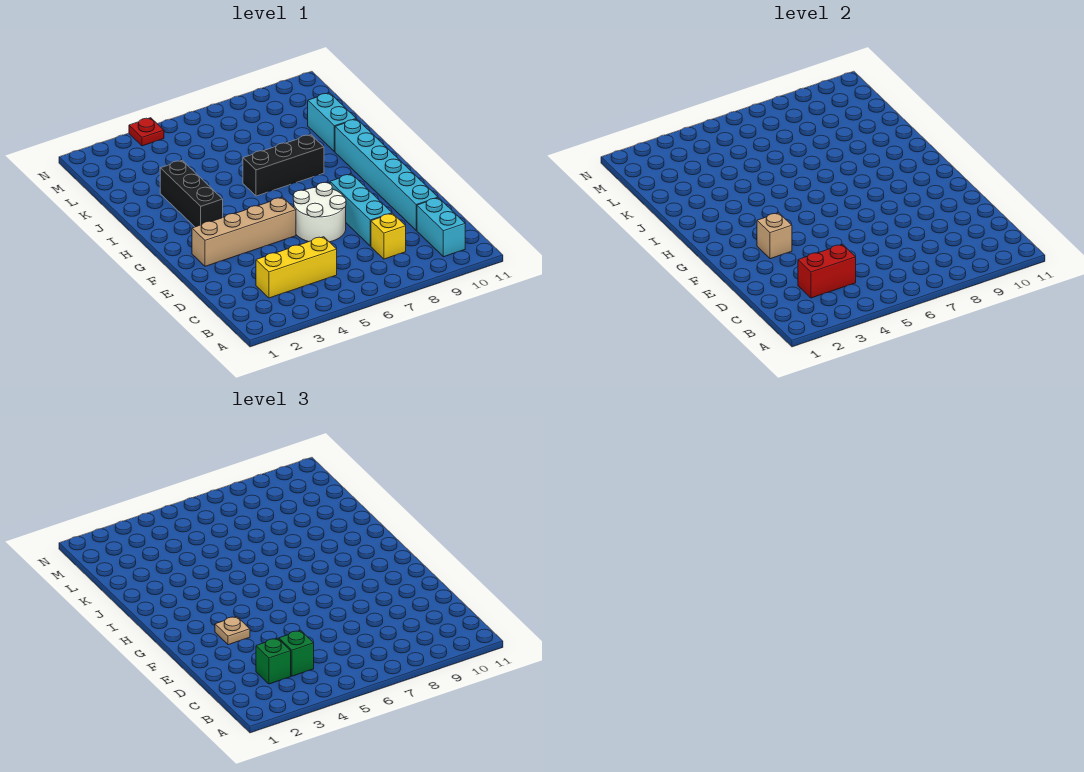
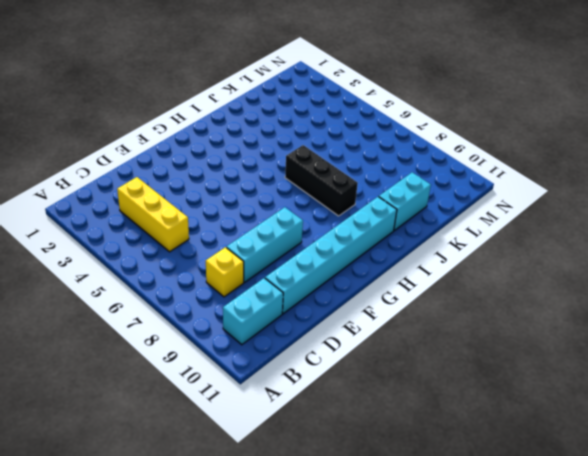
none -> white 2x2 round brick [293,182,346,242]
none -> tan 1x4 brick [192,197,296,266]
none -> black 1x3 brick [160,160,223,227]

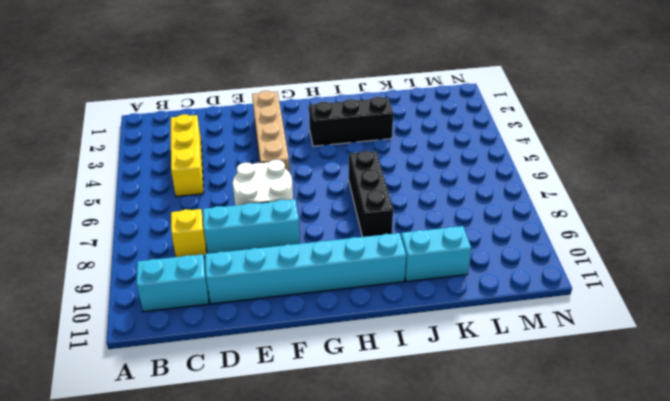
none -> red 1x1 plate [129,118,164,146]
none -> red 1x2 brick [798,245,856,298]
none -> tan 1x1 brick [757,213,792,259]

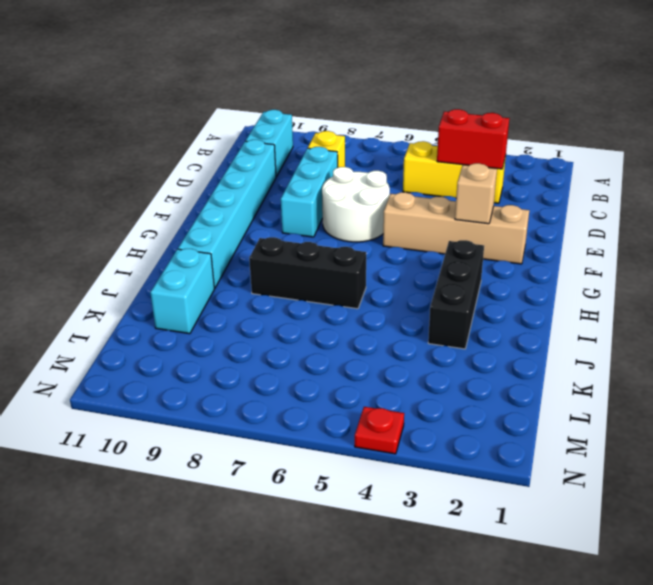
none -> green 1x1 brick [256,638,291,684]
none -> green 1x1 brick [279,631,314,676]
none -> tan 1x1 plate [215,617,250,645]

